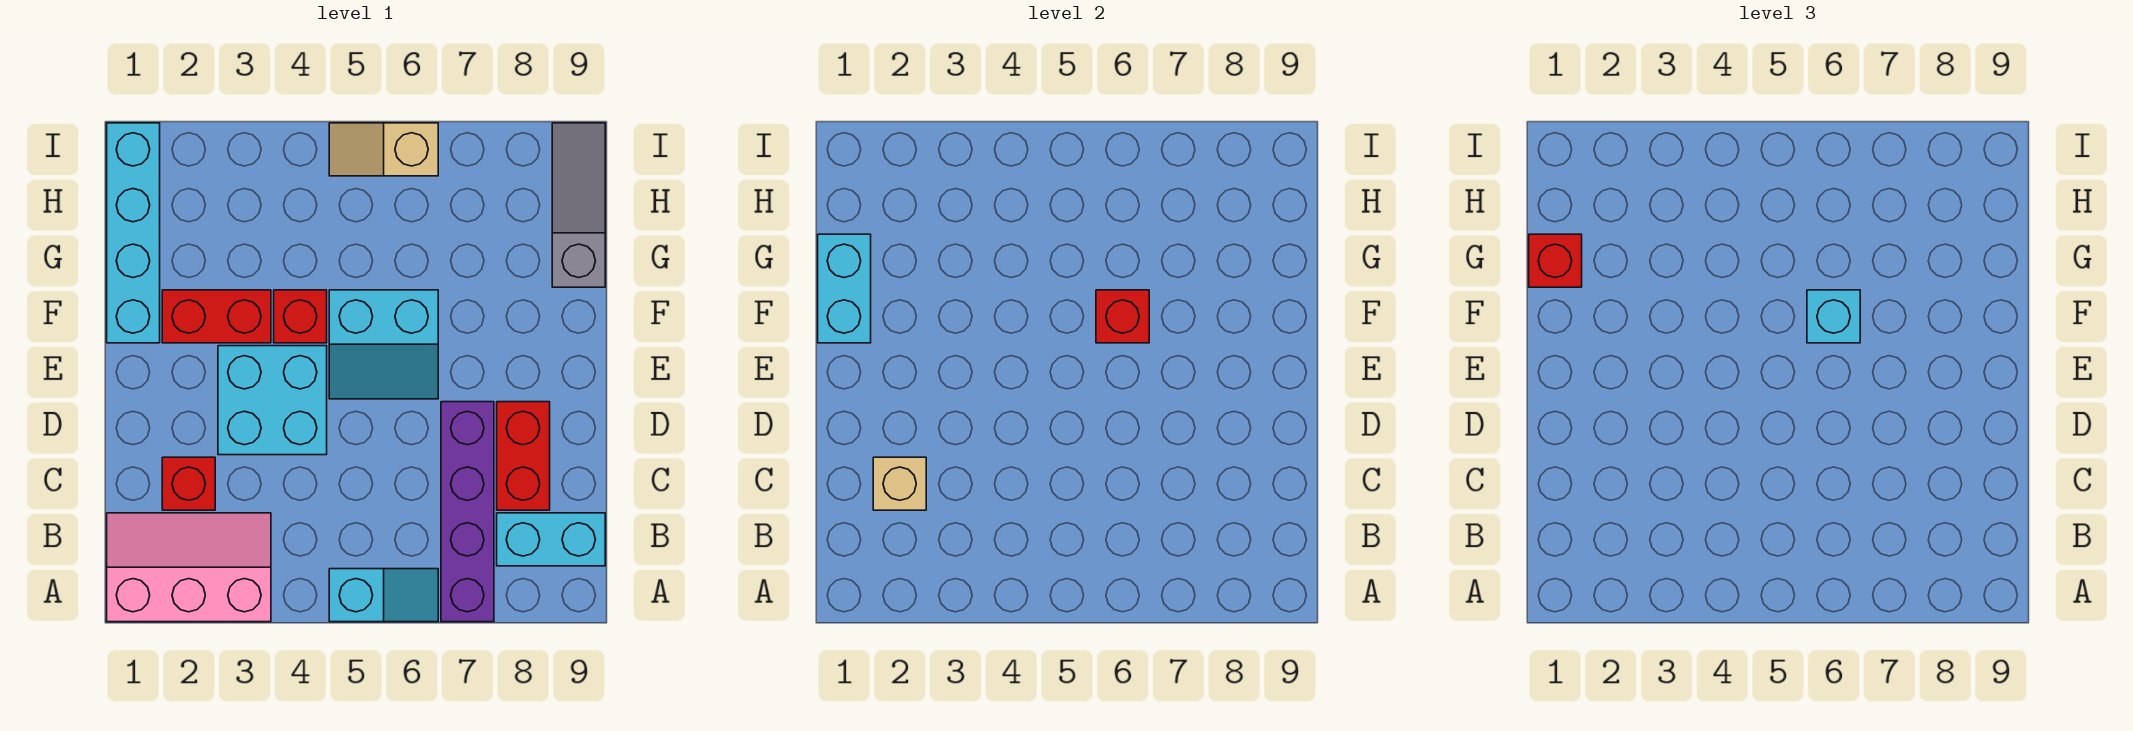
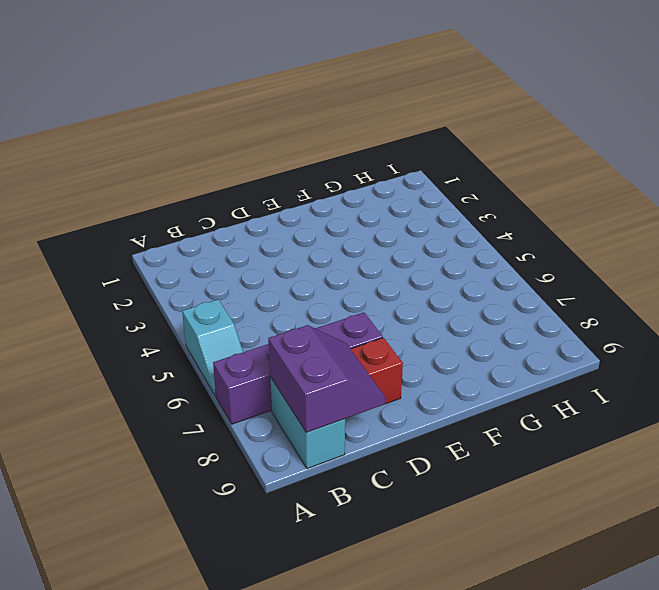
purple 2x2 slope [268,325,385,433] -> none
none -> pink 2x3 slope [107,513,271,622]
none -> red 1x1 brick [162,457,215,510]
none -> cyan 2x2 brick [218,346,327,455]

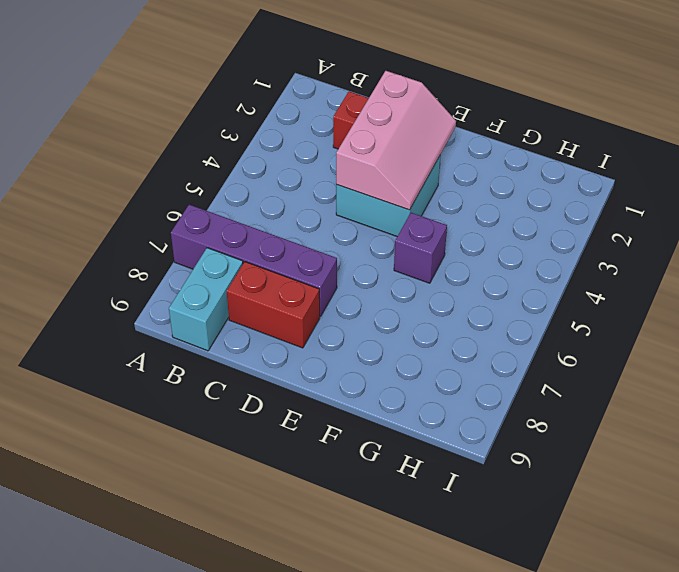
pink 2x3 slope [336,71,456,210] -> pink 2x3 slope moved to [107,513,271,622]
purple 1x1 brick [394,213,447,283] -> cyan 2x2 slope [329,290,438,399]
none -> cyan 1x2 slope [329,569,438,622]
none -> cyan 1x4 brick [107,123,160,343]
none -> red 1x2 brick [162,290,271,343]

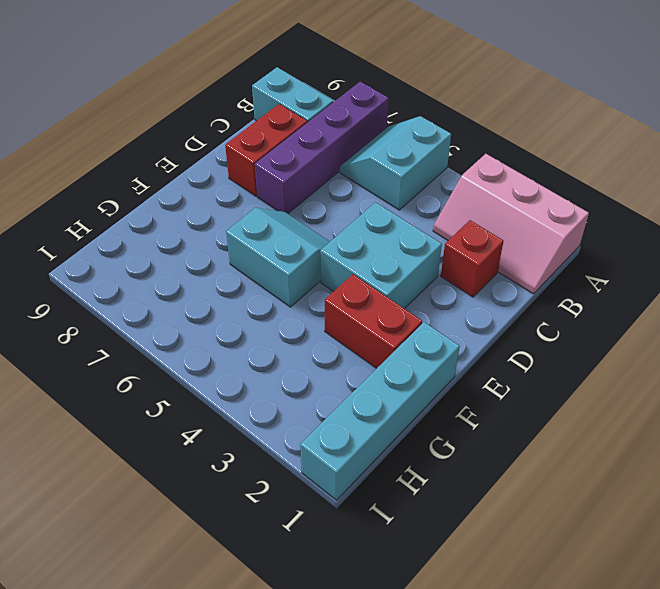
cyan 2x2 slope [340,116,451,210] -> cyan 1x2 slope [329,569,438,622]
none -> red 1x1 brick [274,290,327,343]
none -> grey 1x3 slope [552,123,605,287]
none -> tan 1x2 slope [329,123,438,176]

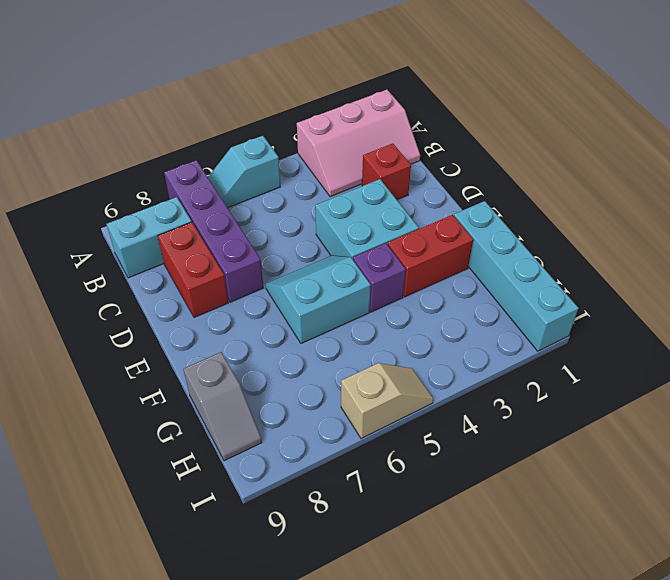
purple 1x1 brick [353,243,406,312] -> red 1x1 brick [274,290,327,343]
grey 1x2 slope [183,352,262,461] -> grey 1x3 slope [552,123,605,287]
none -> tan 1x1 brick [873,457,926,510]
none -> cyan 1x2 brick [818,234,871,343]
none -> red 1x1 brick [1096,290,1149,343]

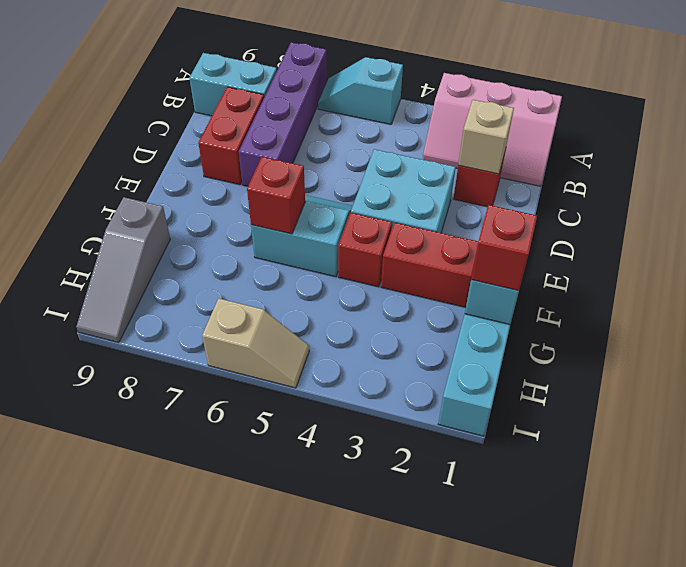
none -> cyan 1x1 brick [1807,290,1860,343]

